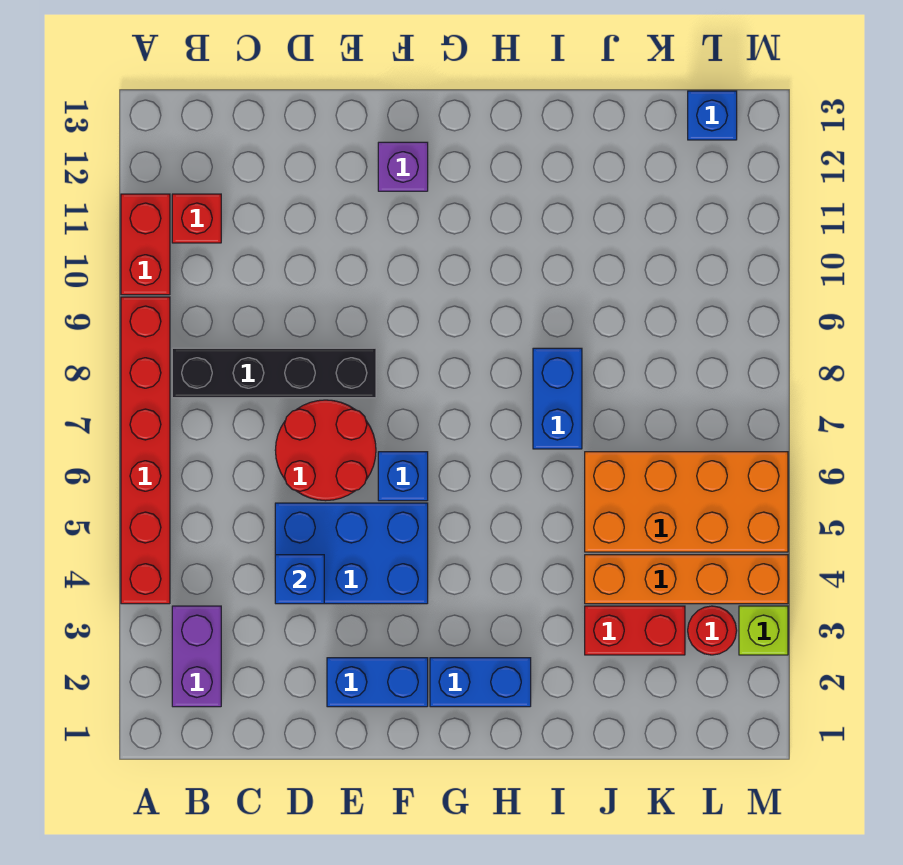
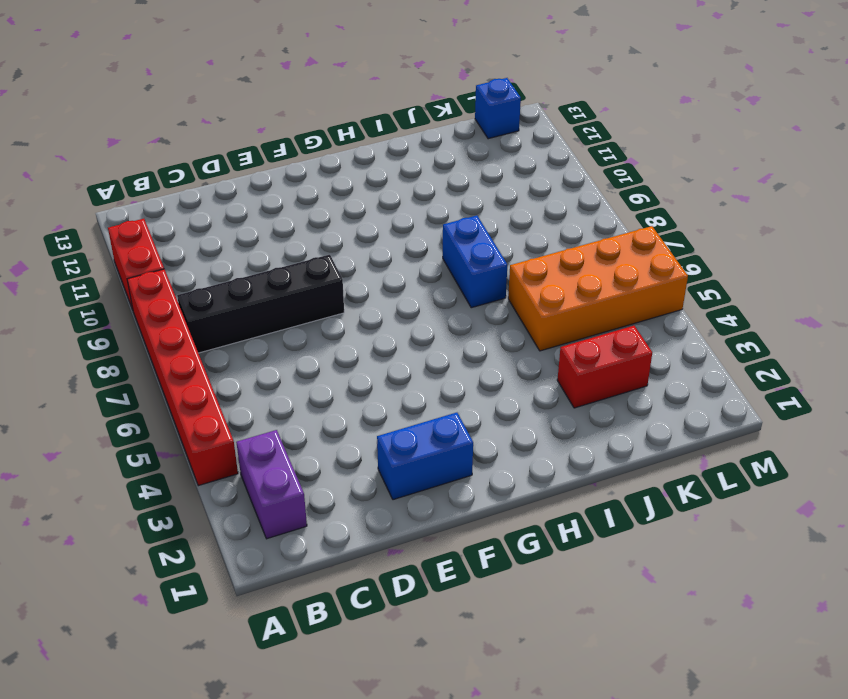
none -> red 1x1 brick [172,194,221,243]
none -> blue 2x3 brick [275,503,428,604]
none -> red 2x2 round brick [275,400,376,501]

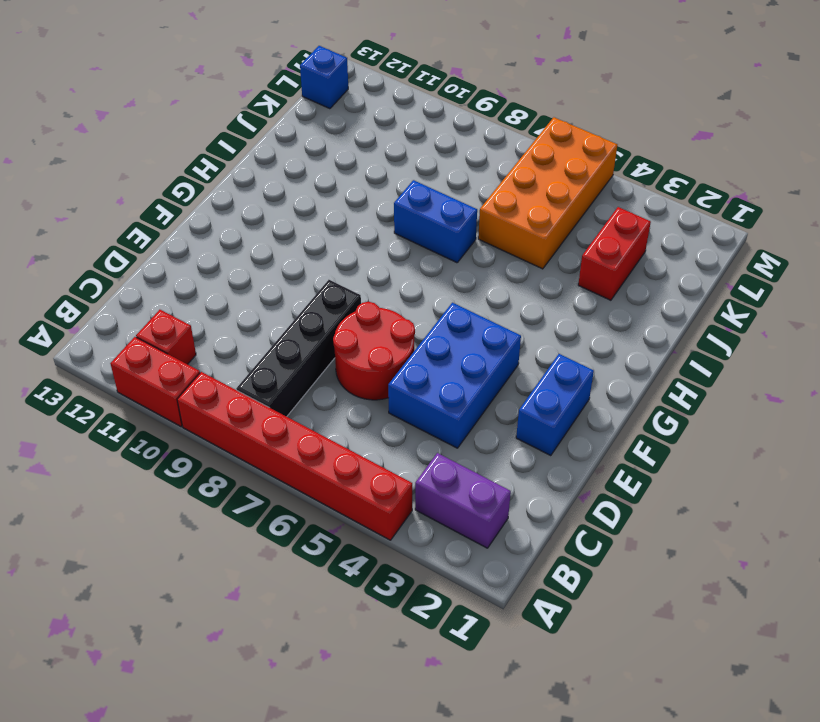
none -> blue 1x1 brick [378,452,428,501]
none -> purple 1x1 brick [378,142,428,191]
none -> blue 1x2 brick [430,658,531,707]

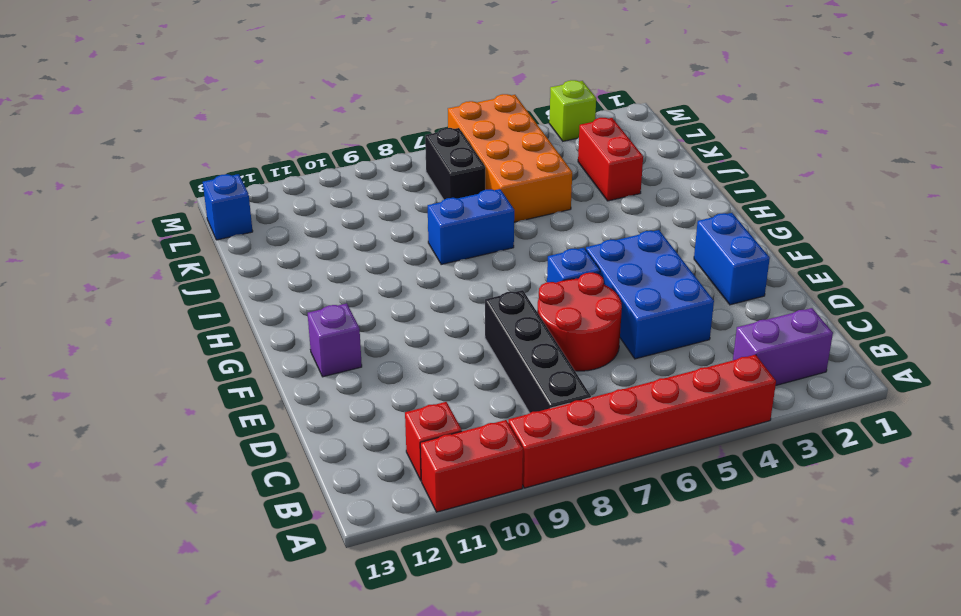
black 1x2 brick [425,128,485,200] -> none
none -> blue 1x2 brick [430,658,531,707]
none -> orange 1x4 brick [585,555,788,604]
none -> red 1x1 round brick [688,606,737,655]

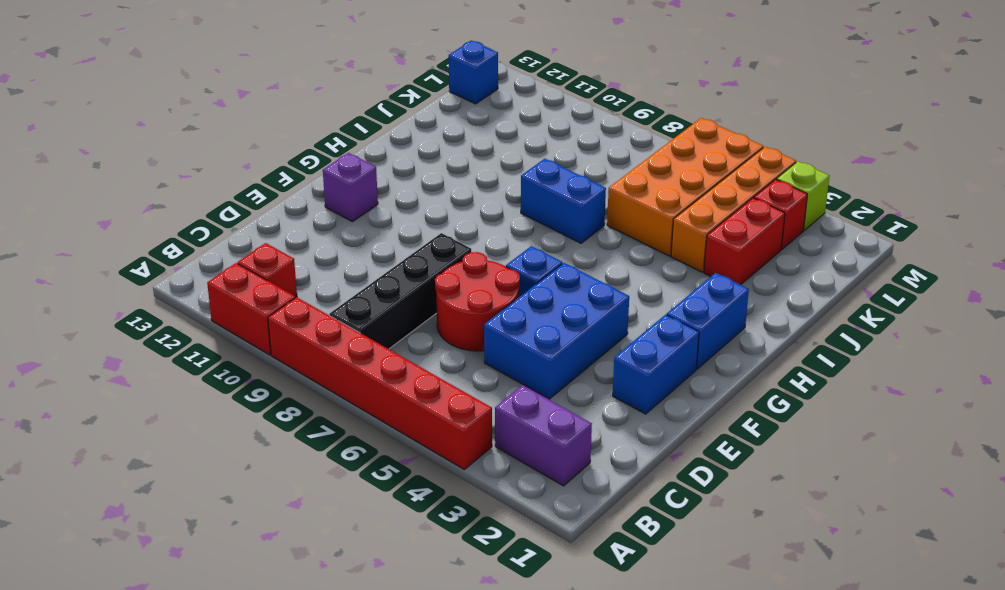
red 1x1 brick [754,179,807,250] -> red 1x1 round brick [688,606,737,655]
none -> blue 1x1 brick [275,555,324,604]

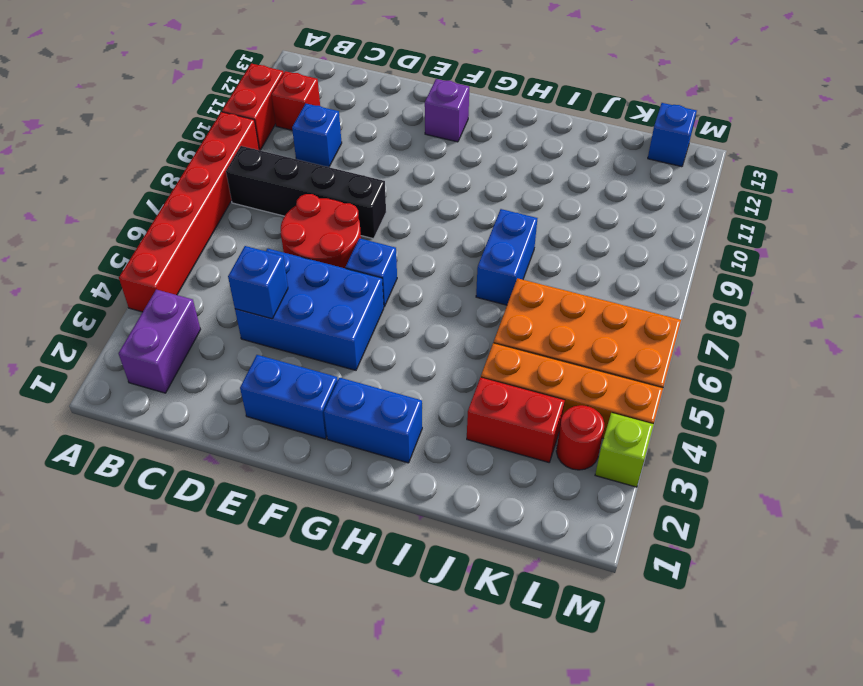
blue 1x1 brick [292,104,342,167] -> none

